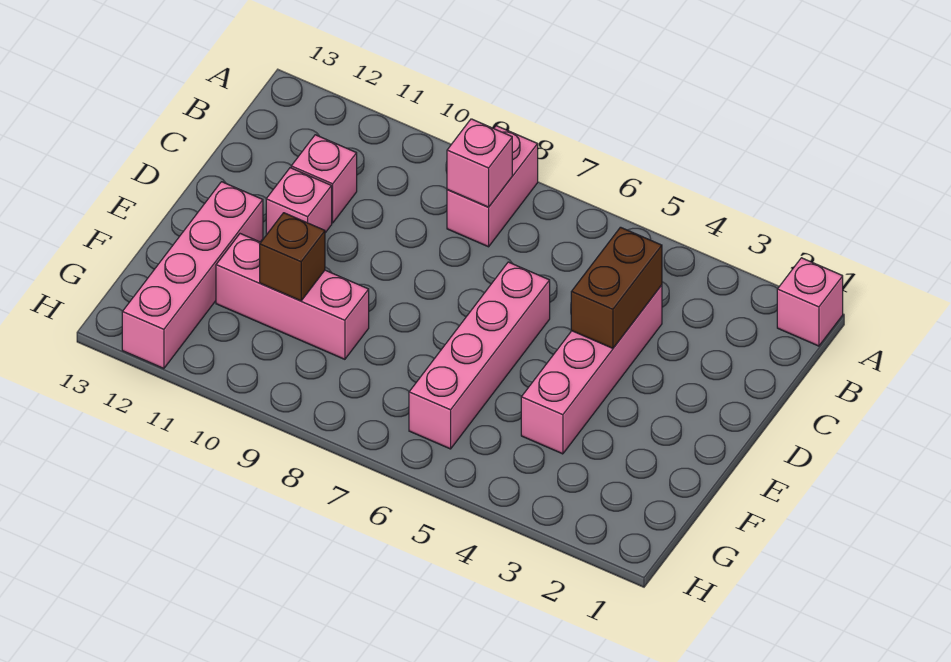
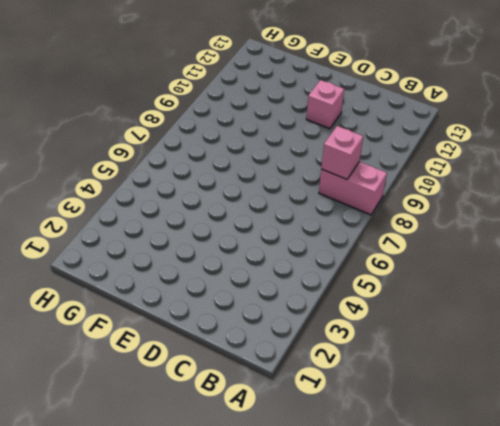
none -> pink 1x1 brick [777,258,843,346]
none -> pink 1x4 brick [521,285,662,454]

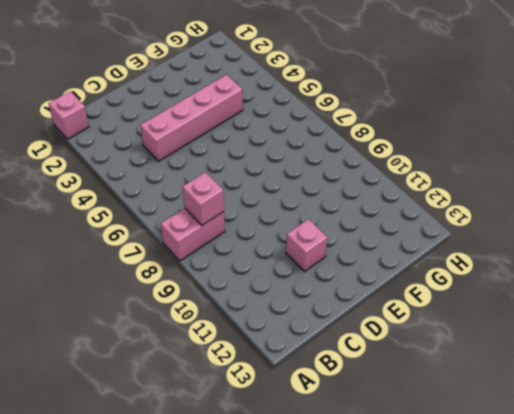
none -> pink 1x1 brick [291,135,357,223]
none -> pink 1x4 brick [409,262,550,449]

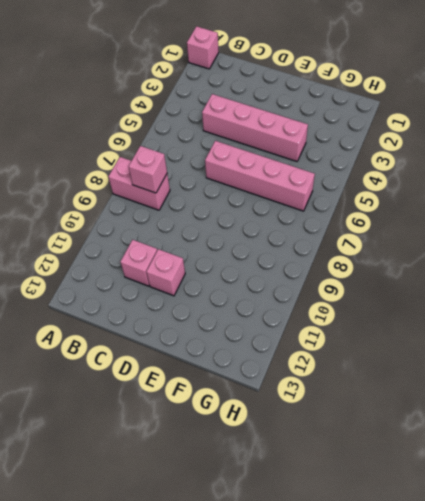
none -> pink 1x4 brick [122,182,263,369]
none -> pink 1x3 brick [216,234,369,359]

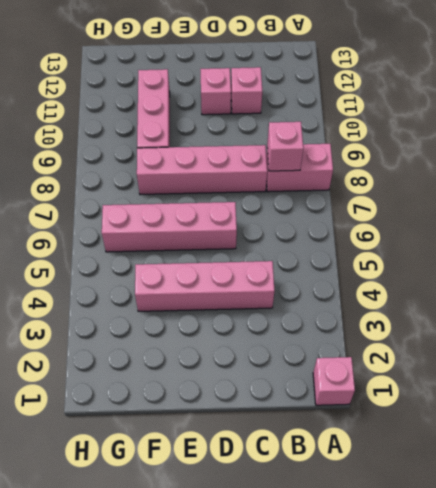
pink 1x4 brick [137,145,267,195] -> pink 1x4 brick moved to [122,182,263,369]
none -> brown 1x2 brick [571,227,662,348]
none -> brown 1x1 brick [260,213,325,301]

